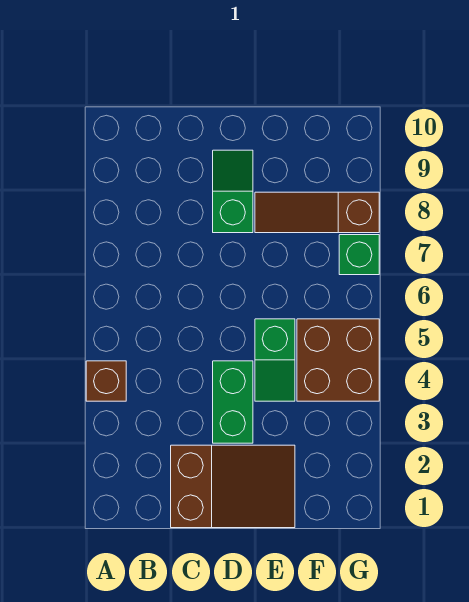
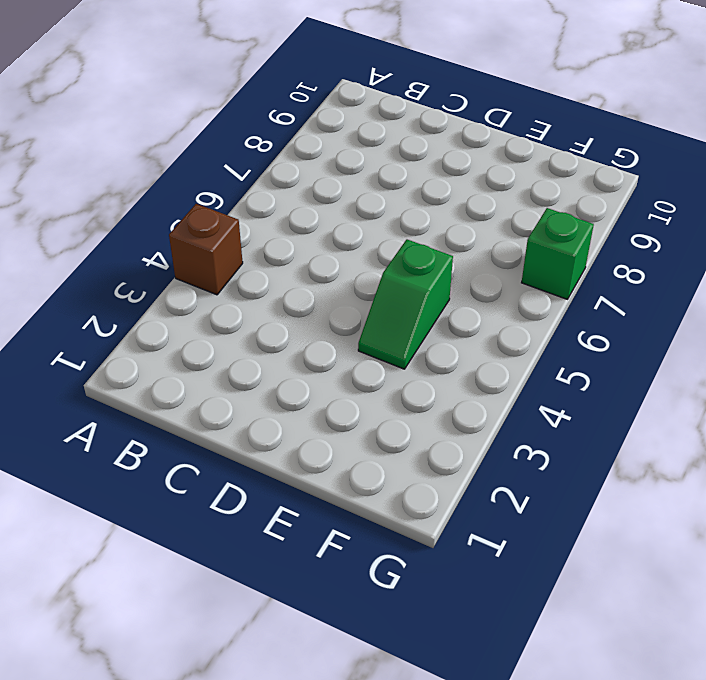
none -> brown 2x3 slope [171,445,295,528]
none -> green 1x2 brick [213,361,253,443]

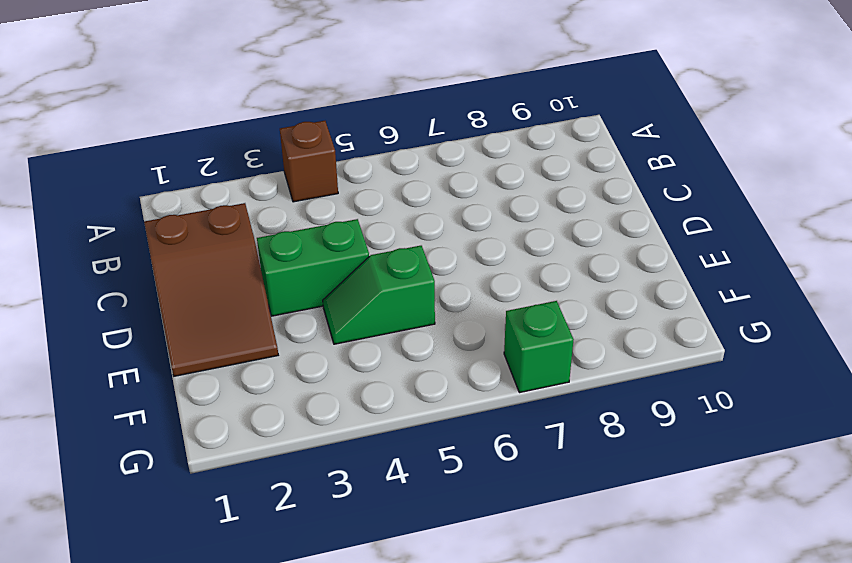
none -> green 1x2 slope [213,150,253,233]
none -> brown 1x3 slope [255,192,379,233]

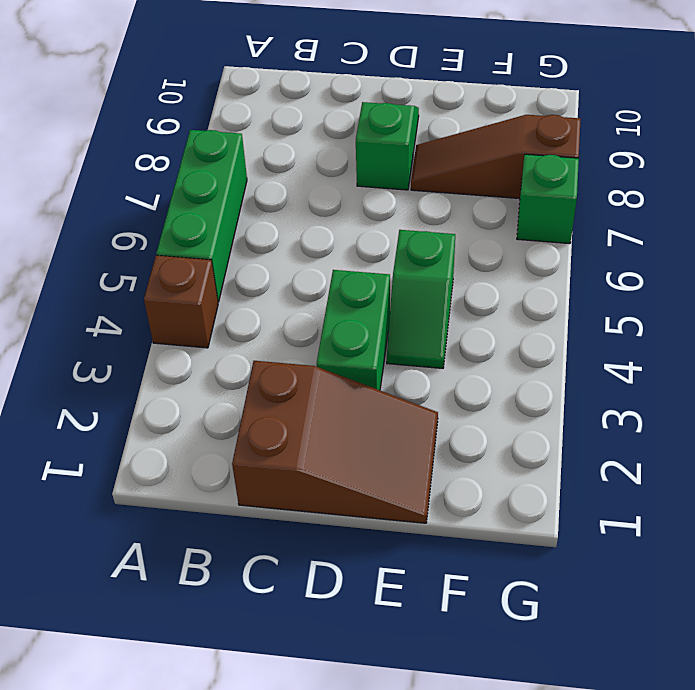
green 1x3 brick [156,130,247,302] -> none
none -> brown 2x2 brick [297,319,379,401]

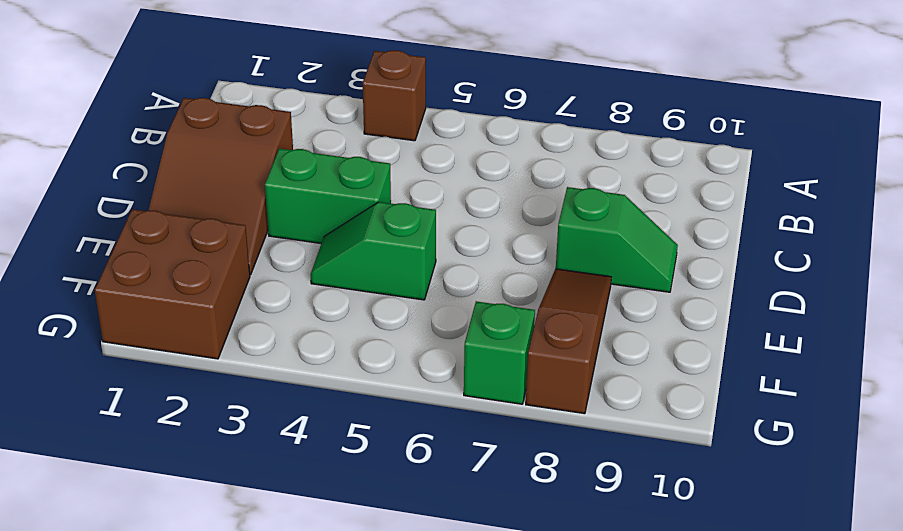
brown 2x2 brick [95,209,250,359] -> brown 2x2 brick moved to [297,319,379,401]

